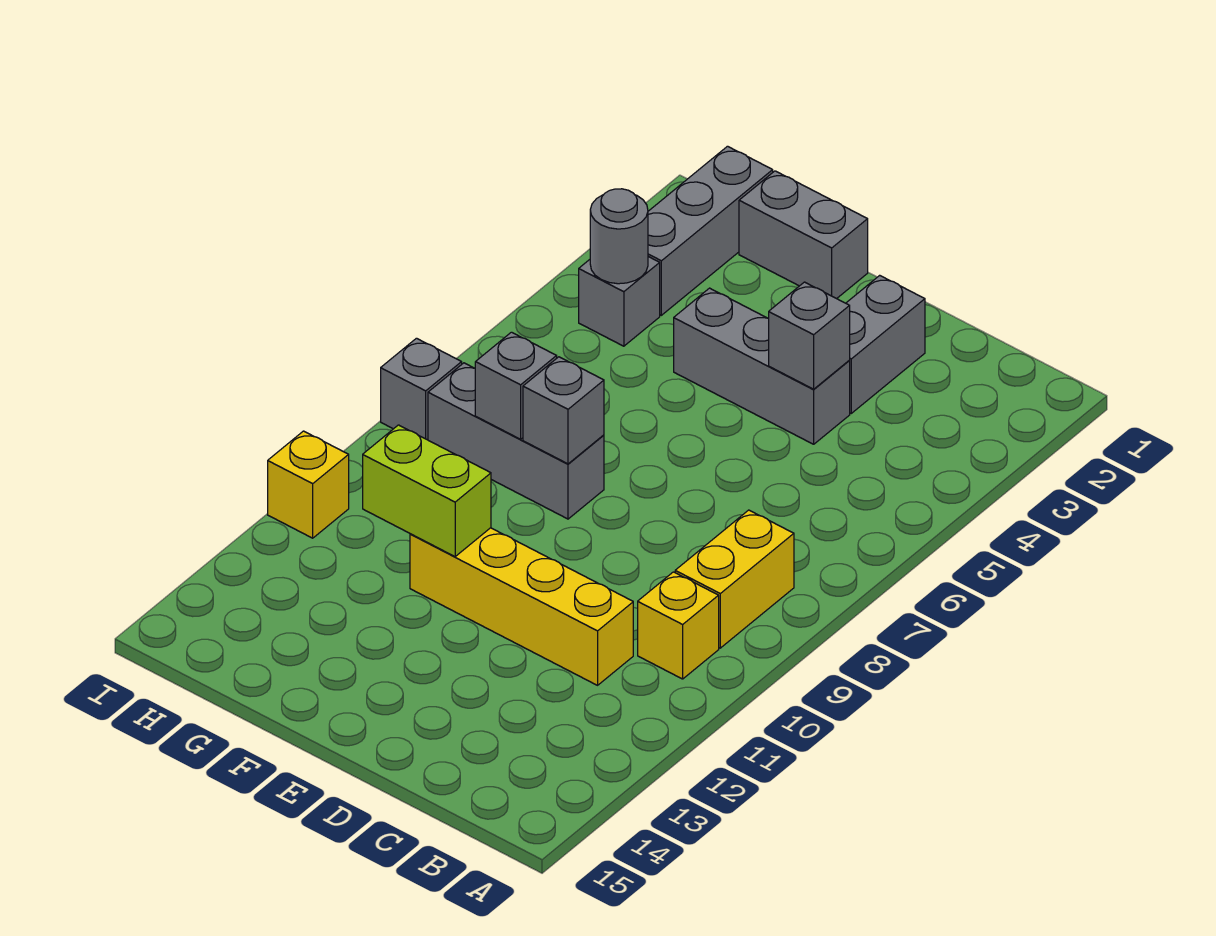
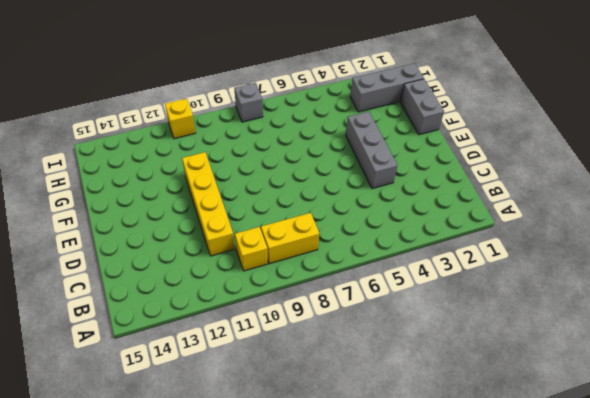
none -> grey 1x2 brick [846,275,925,413]
none -> grey 1x3 brick [428,363,604,519]
none -> grey 1x1 brick [579,257,660,346]

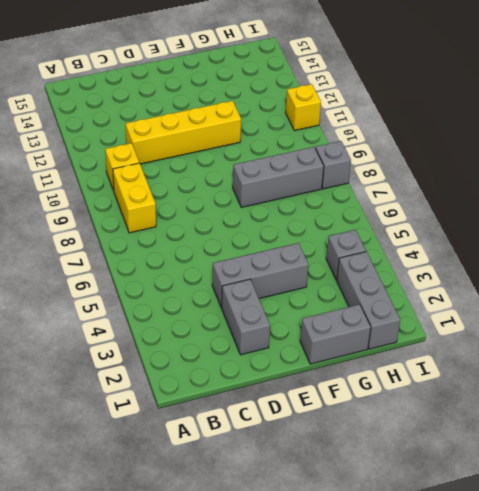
none -> grey 1x1 brick [769,282,850,389]
none -> grey 1x1 brick [523,357,604,464]
none -> lime 1x2 brick [363,425,491,557]

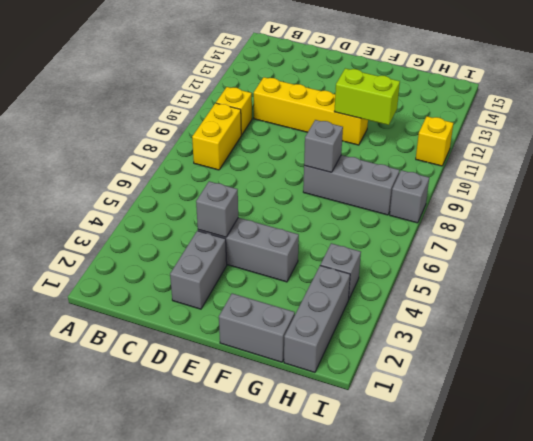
none -> grey 1x1 brick [475,332,557,439]
none -> grey 1x1 round brick [590,189,648,284]

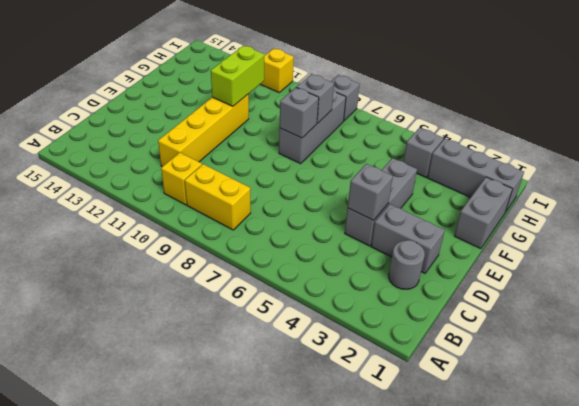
grey 1x1 round brick [389,240,425,289] -> grey 1x1 round brick moved to [590,189,648,284]

